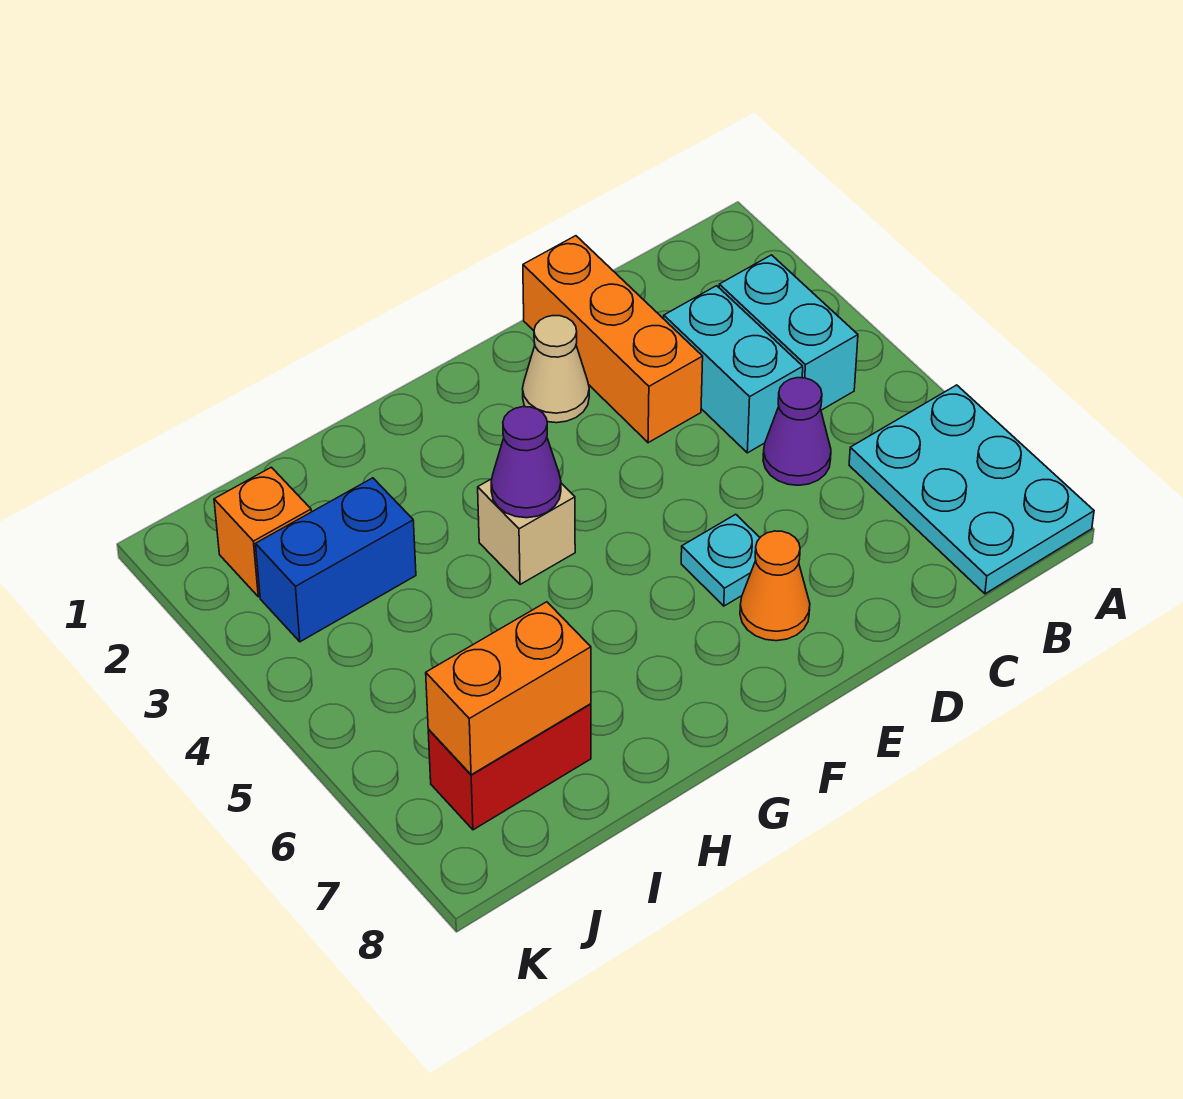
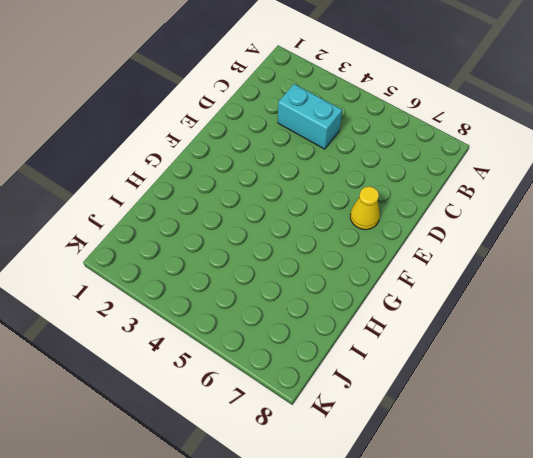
yellow 1x1 cone [350,186,380,230] -> orange 1x1 cone [740,531,810,641]
none -> cyan 2x3 plate [849,385,1094,594]
none -> cyan 1x2 brick [719,255,858,410]
none -> purple 1x1 cone [763,378,831,485]

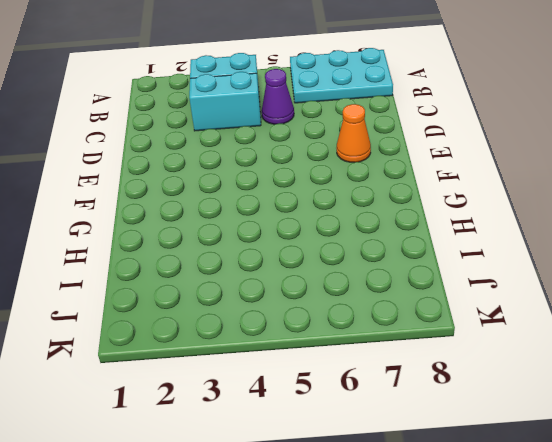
none -> orange 1x3 brick [523,236,703,443]
none -> tan 1x1 cone [523,316,589,423]
none -> cyan 1x1 plate [681,514,760,606]

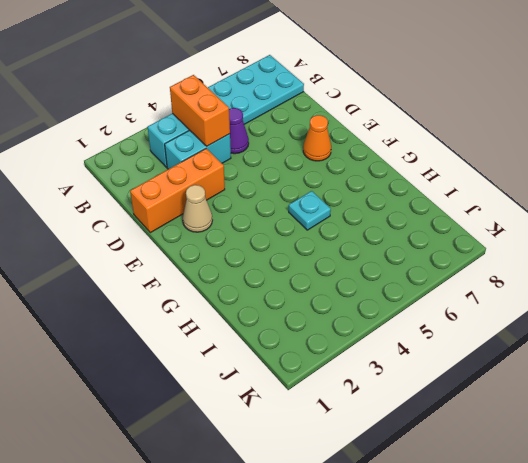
orange 1x2 brick [170,75,230,146] -> orange 1x2 brick moved to [426,602,591,775]
cyan 1x1 plate [289,191,331,230] -> cyan 1x1 plate moved to [681,514,760,606]
none -> tan 1x1 brick [478,479,575,585]
none -> blue 1x2 brick [256,478,416,642]
none -> red 1x2 brick [428,704,591,830]

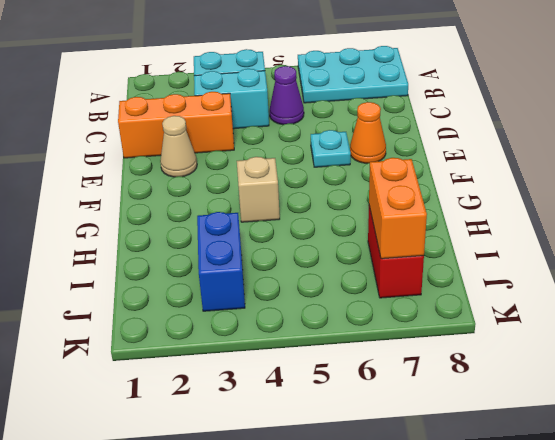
none -> orange 1x1 brick [214,467,311,597]
none -> purple 1x1 cone [491,407,561,518]

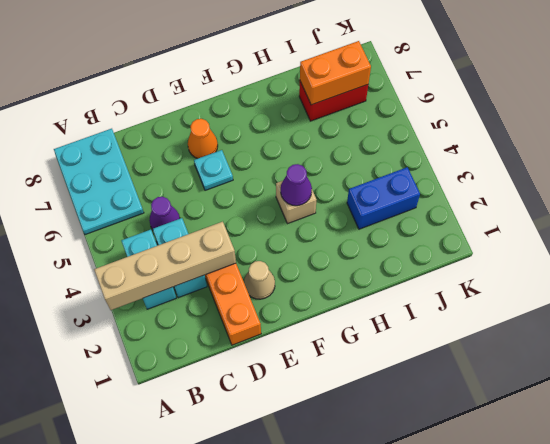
tan 1x4 brick [94,222,236,310] -> none
none -> orange 1x1 brick [214,467,311,597]

